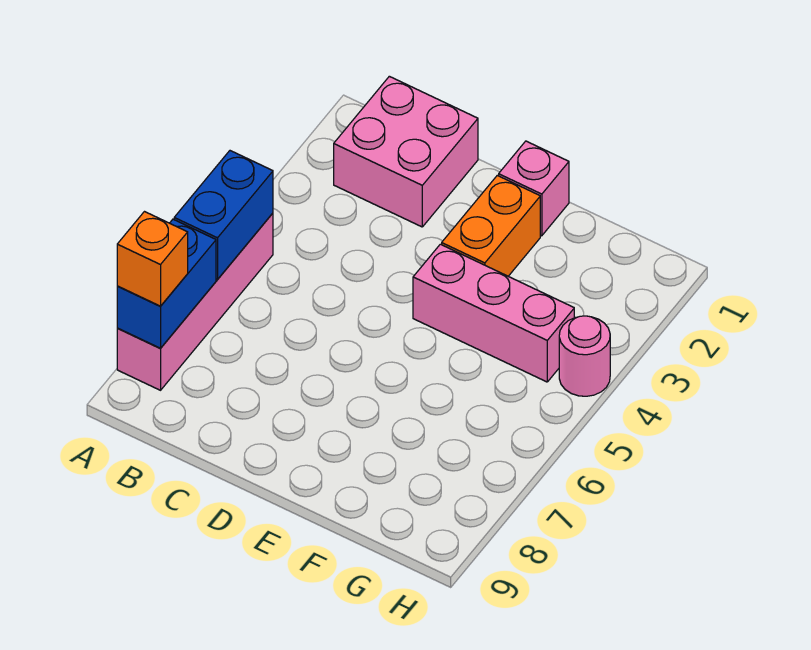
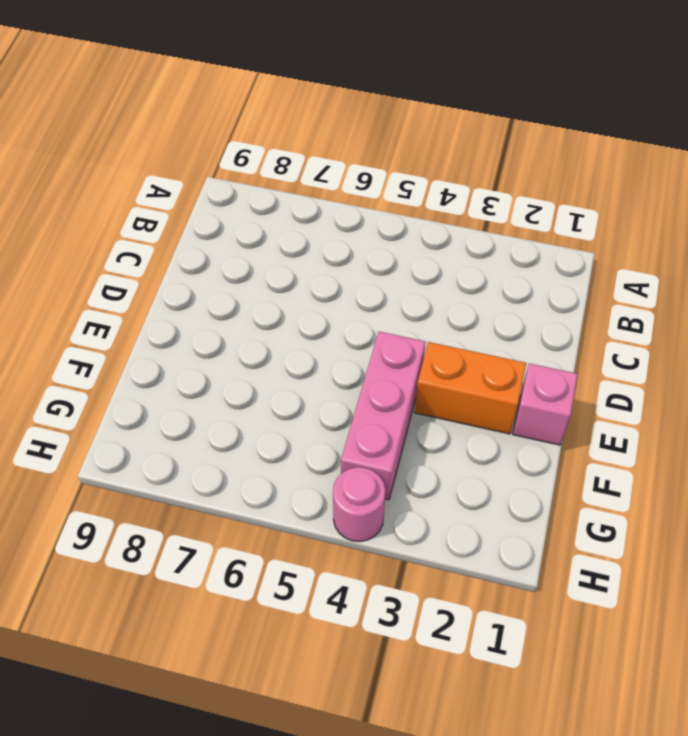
none -> pink 1x4 brick [117,213,273,390]
none -> pink 2x2 brick [334,76,478,227]

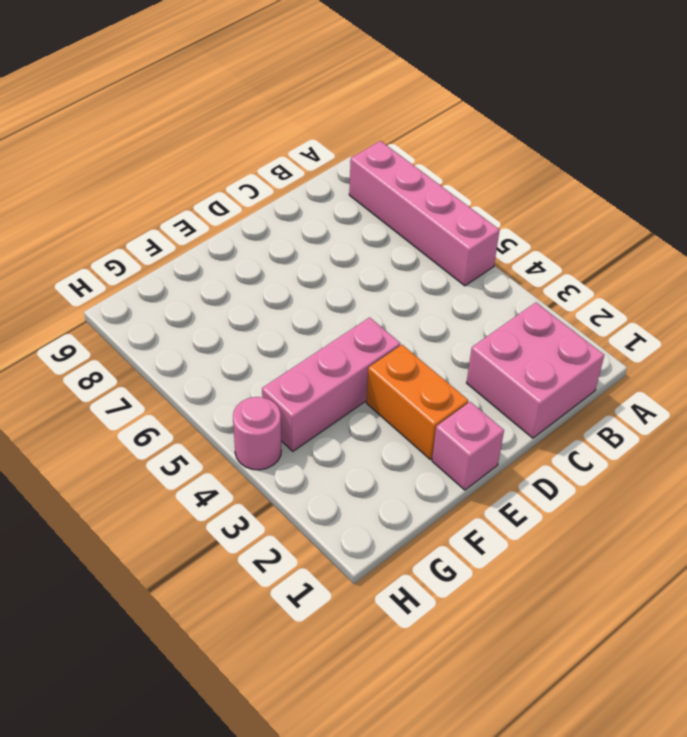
none -> blue 1x2 brick [174,151,273,279]
none -> blue 1x2 brick [117,219,216,348]

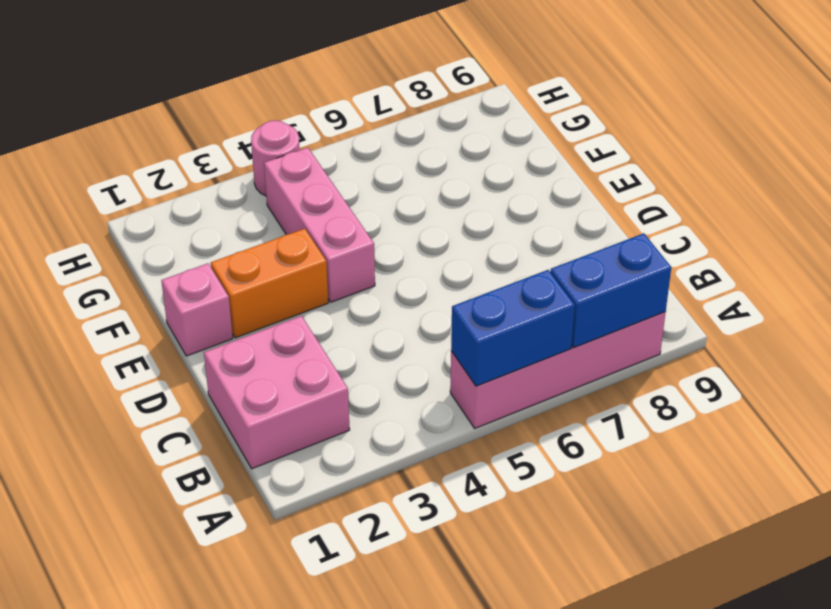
none -> orange 1x1 brick [117,212,188,306]

